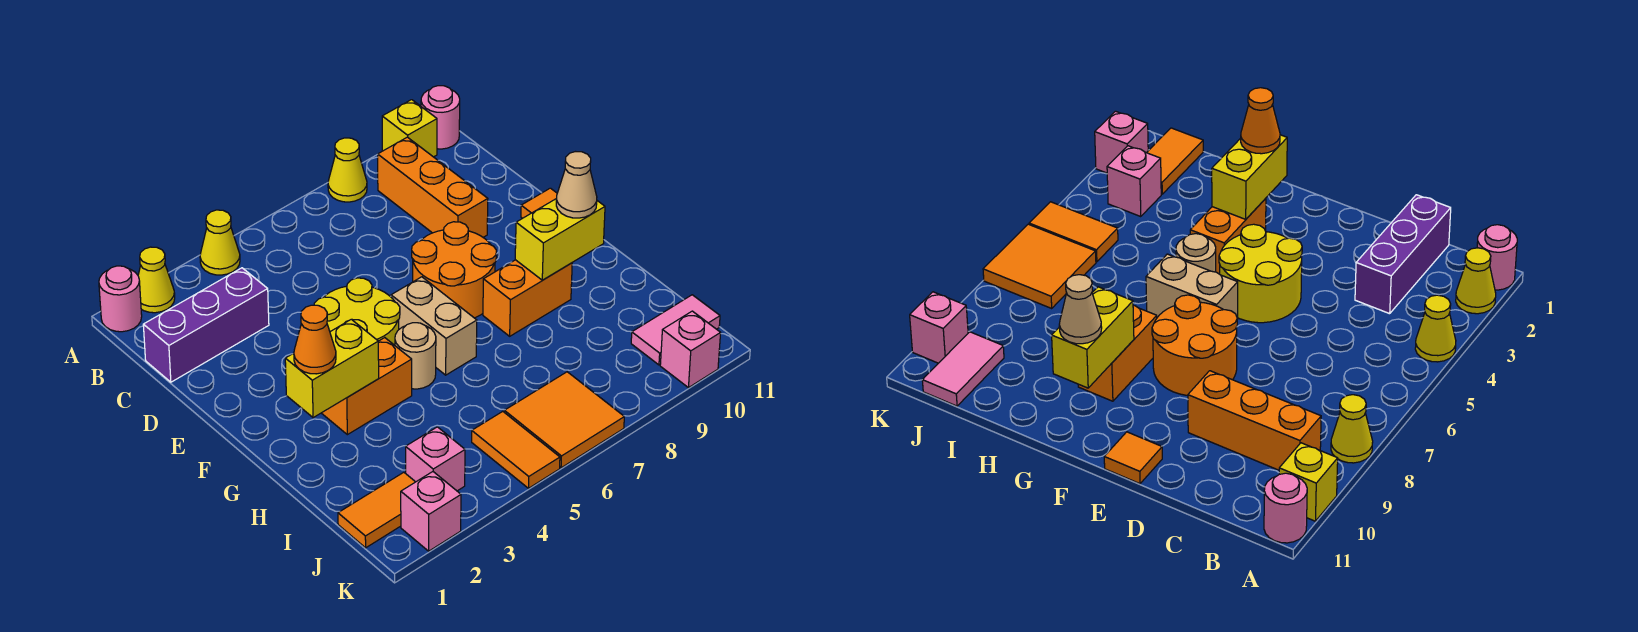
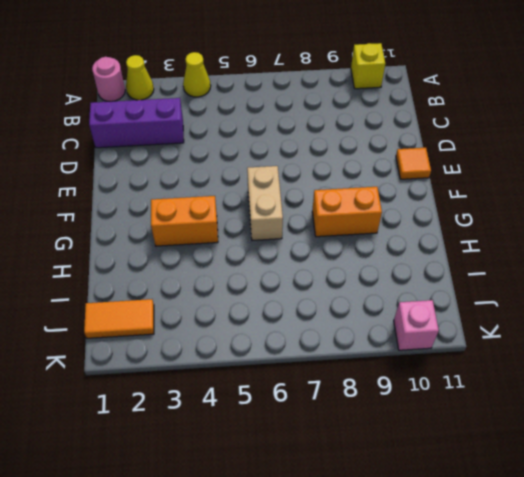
none -> yellow 1x1 cone [328,138,367,202]
none -> pink 1x1 round brick [421,86,460,149]
none -> orange 1x3 brick [378,137,488,237]

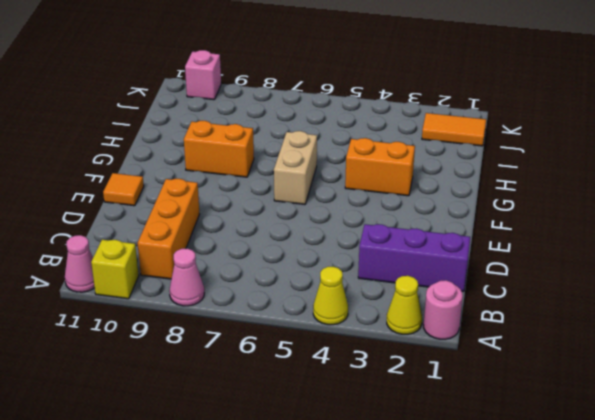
pink 1x1 cone [169,249,204,306] -> yellow 1x1 cone [328,138,367,202]
pink 1x1 cone [65,235,95,292] -> pink 1x1 round brick [421,86,460,149]
none -> yellow 2x2 round brick [314,278,400,345]
none -> orange 2x2 round brick [412,222,496,318]
none -> tan 1x1 round brick [395,323,436,389]

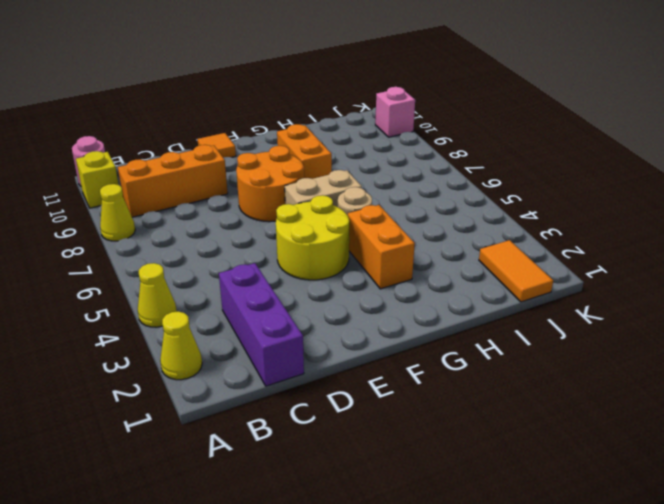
none -> pink 1x1 round brick [99,266,142,332]
none -> pink 1x1 brick [406,427,465,491]
none -> orange 1x2 tile [472,411,560,488]

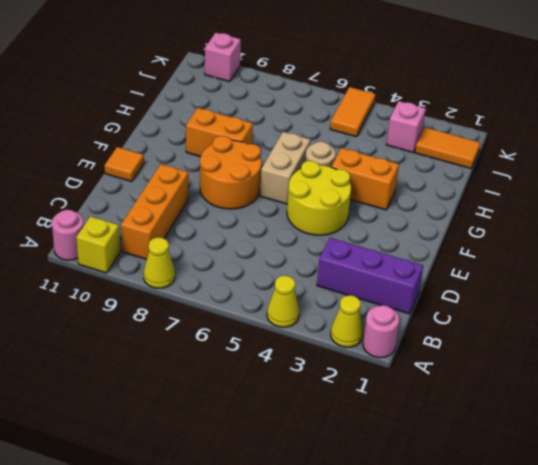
none -> orange 2x2 tile [504,372,624,468]
none -> pink 1x2 tile [631,295,720,365]
none -> pink 1x1 brick [401,472,461,551]

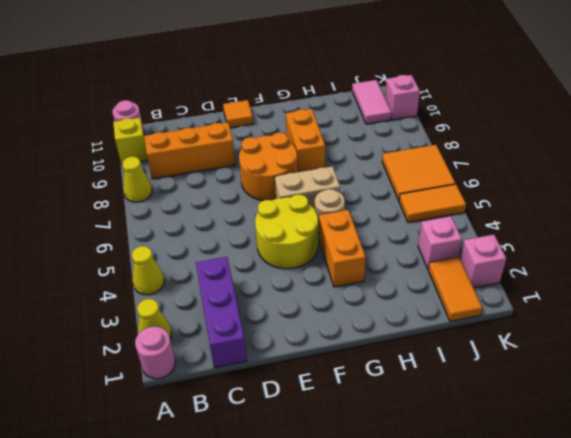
none -> yellow 1x2 brick [285,319,379,418]
none -> yellow 1x2 brick [515,198,605,280]
none -> orange 1x1 cone [294,305,336,374]

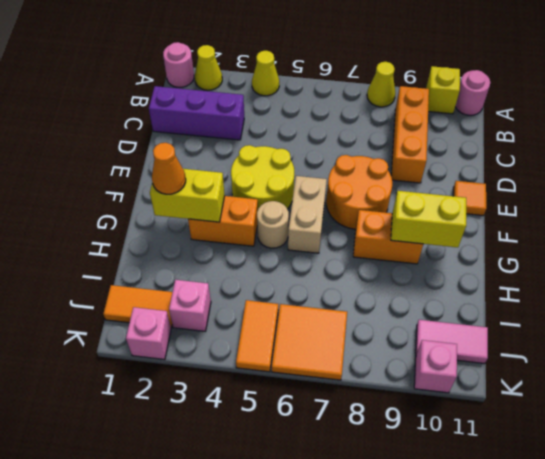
none -> tan 1x1 cone [556,152,597,218]

